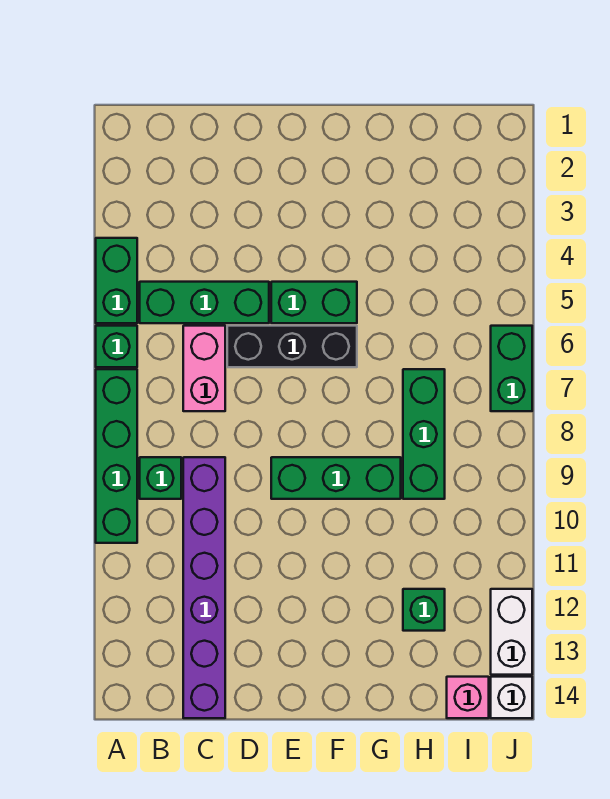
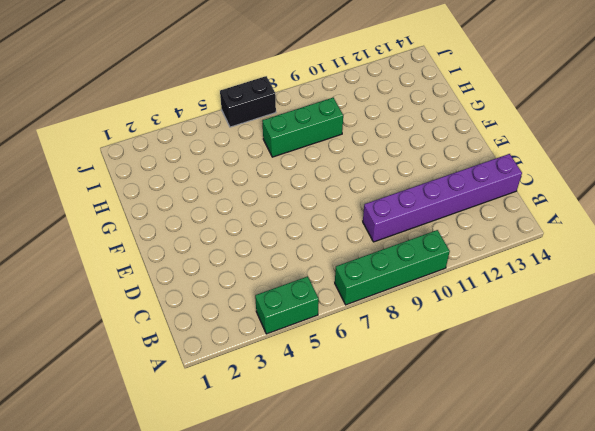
black 1x2 brick [220,76,276,127] -> green 1x2 brick [491,326,532,411]
none -> green 1x1 brick [96,326,137,367]
none -> green 1x3 brick [140,282,269,323]
none -> green 1x1 brick [140,457,181,499]

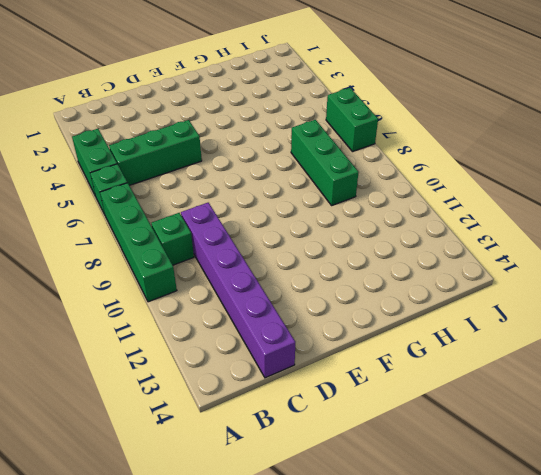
none -> pink 1x2 brick [183,326,225,411]
none -> black 1x3 brick [227,326,357,367]
none -> green 1x2 brick [271,282,357,323]

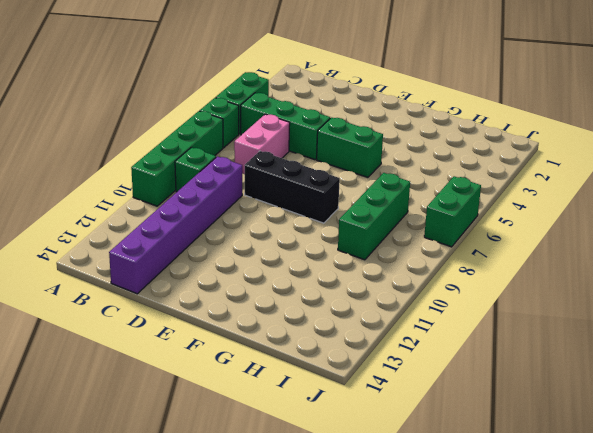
black 1x3 brick [245,151,340,223] -> black 1x3 brick moved to [227,326,357,367]
none -> green 1x3 brick [271,457,401,499]
none -> green 1x1 brick [403,589,445,631]
none -> pink 1x1 brick [447,677,489,718]

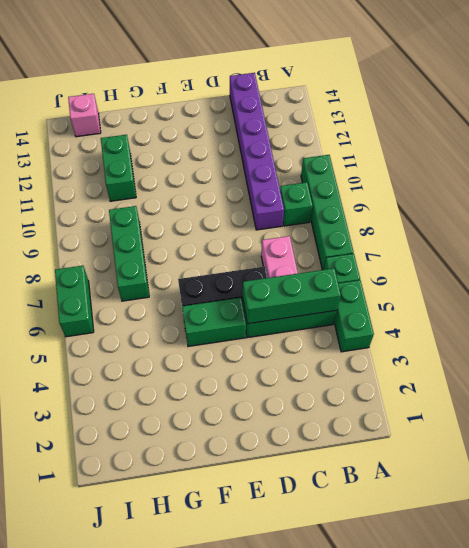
green 1x3 brick [243,268,341,324] -> green 1x3 brick moved to [271,457,401,499]
green 1x2 brick [101,135,136,201] -> green 1x1 brick [403,589,445,631]
none -> white 1x2 brick [491,589,532,675]
none -> white 1x1 brick [491,677,532,718]

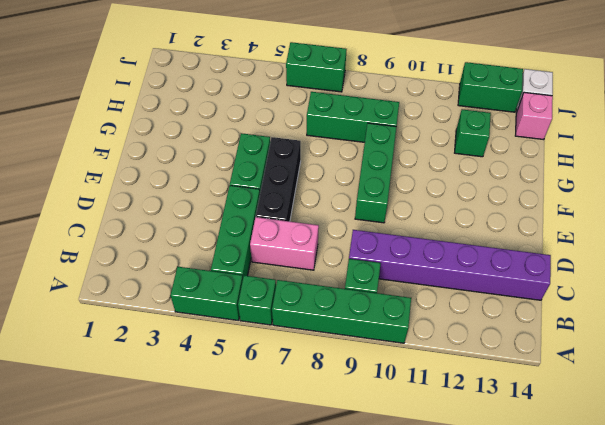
green 1x2 brick [458,62,523,112] -> white 1x2 brick [491,589,532,675]

